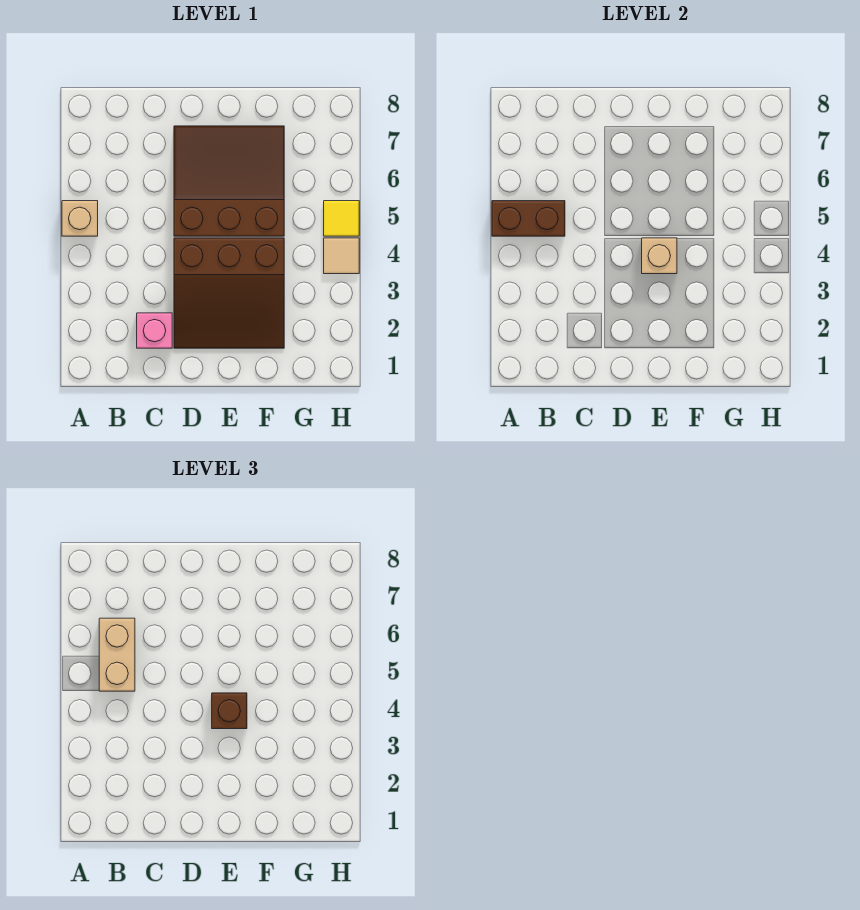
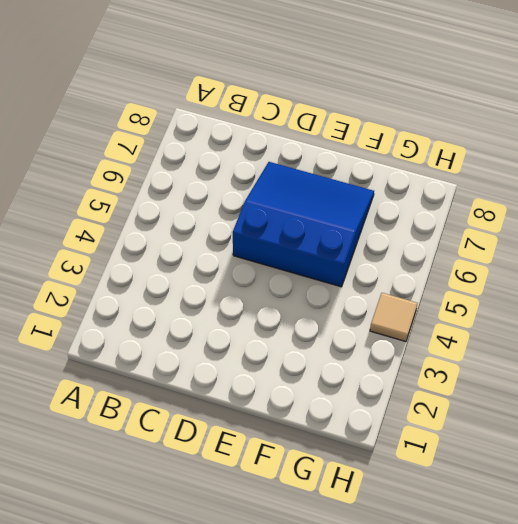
blue 3x3 slope [233,162,374,287] -> brown 3x3 slope [174,126,284,236]
none -> tan 1x1 brick [62,201,98,236]
none -> pink 1x1 brick [137,313,172,348]

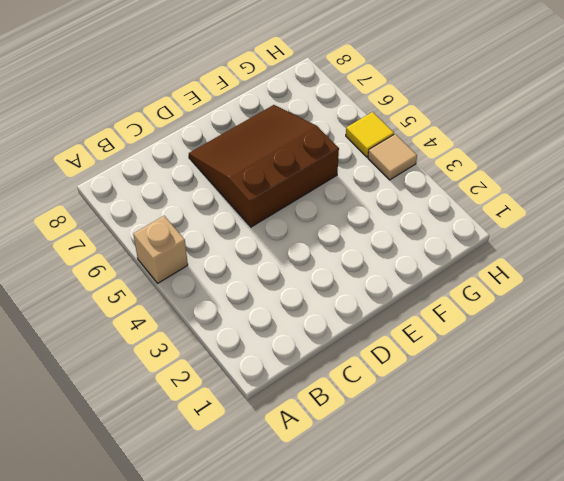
none -> pink 1x1 brick [137,313,172,348]
none -> brown 3x3 slope [174,238,284,348]

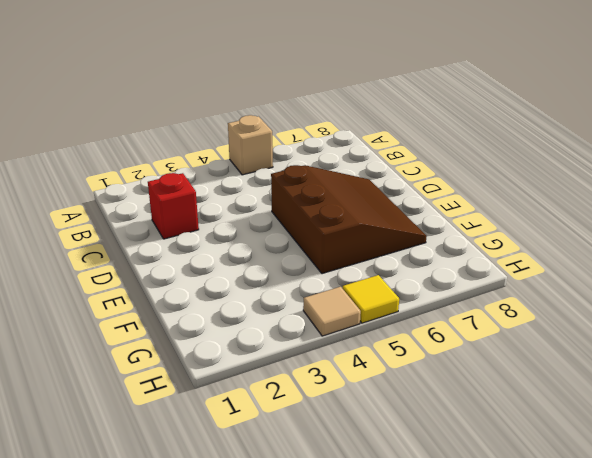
red 1x1 brick [148,173,199,239] -> pink 1x1 brick [137,313,172,348]
none -> brown 3x3 slope [174,238,284,348]
none -> brown 1x2 brick [492,201,565,236]

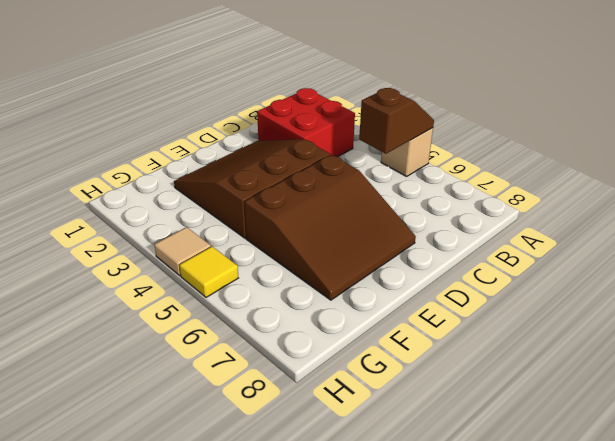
brown 1x2 slope [359,88,434,154] -> brown 1x2 brick [492,201,565,236]
red 2x2 brick [257,88,355,157] -> pink 1x1 brick [137,313,172,348]
none -> tan 1x1 brick [642,238,677,274]
none -> tan 1x2 brick [99,618,135,691]

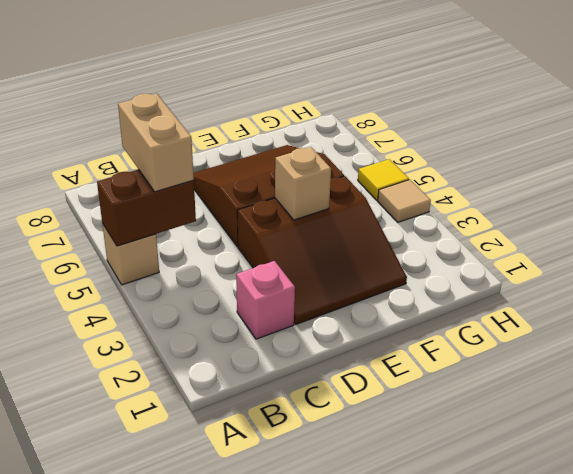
none -> brown 1x1 brick [212,693,247,729]

